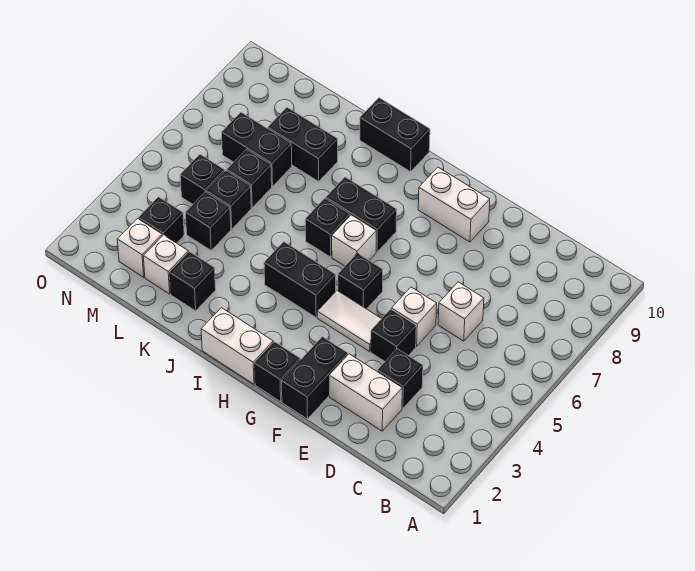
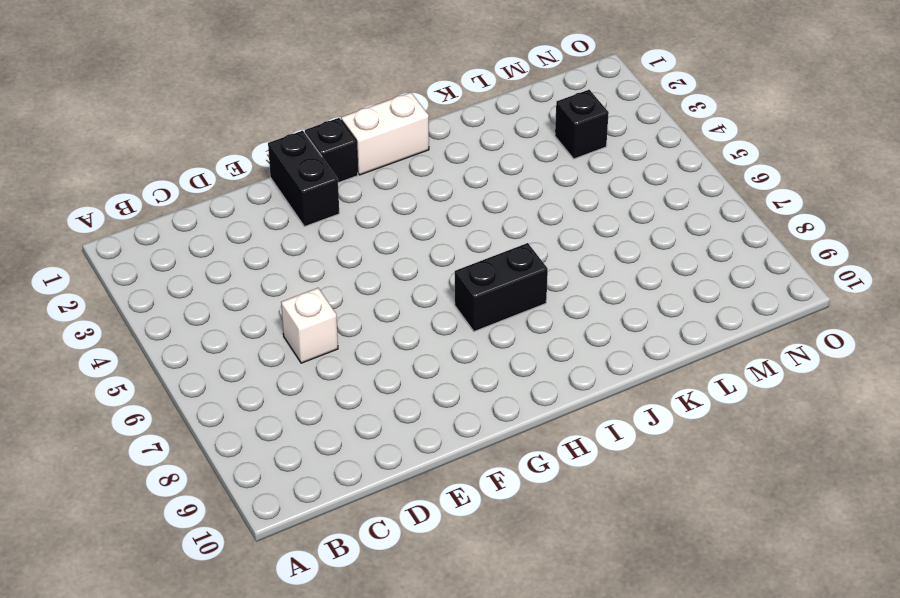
none -> white 1x2 brick [330,354,402,431]
none -> black 1x1 brick [377,349,423,408]
none -> black 1x1 brick [371,309,416,361]

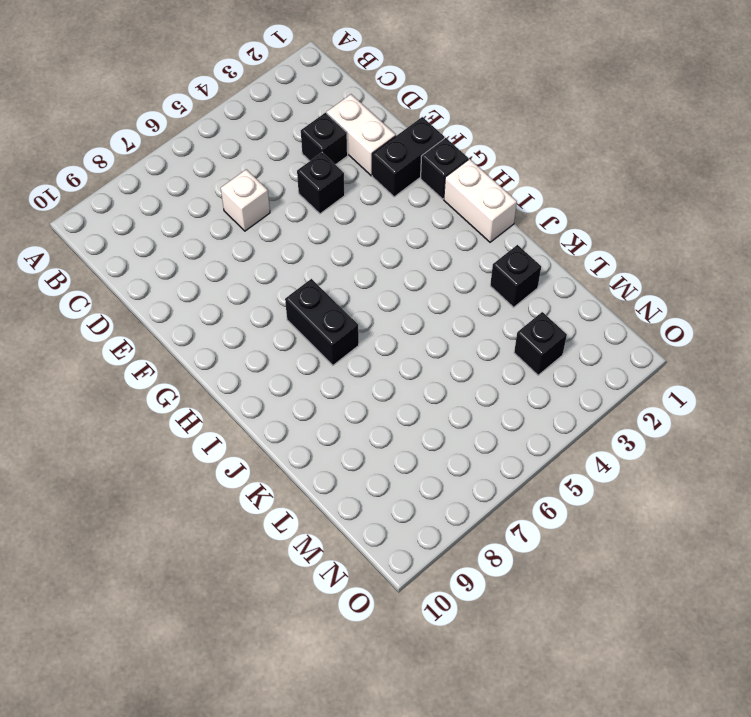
none -> white 1x1 brick [391,287,437,346]
none -> white 1x2 tile [317,291,381,352]
none -> white 1x2 brick [418,167,490,242]

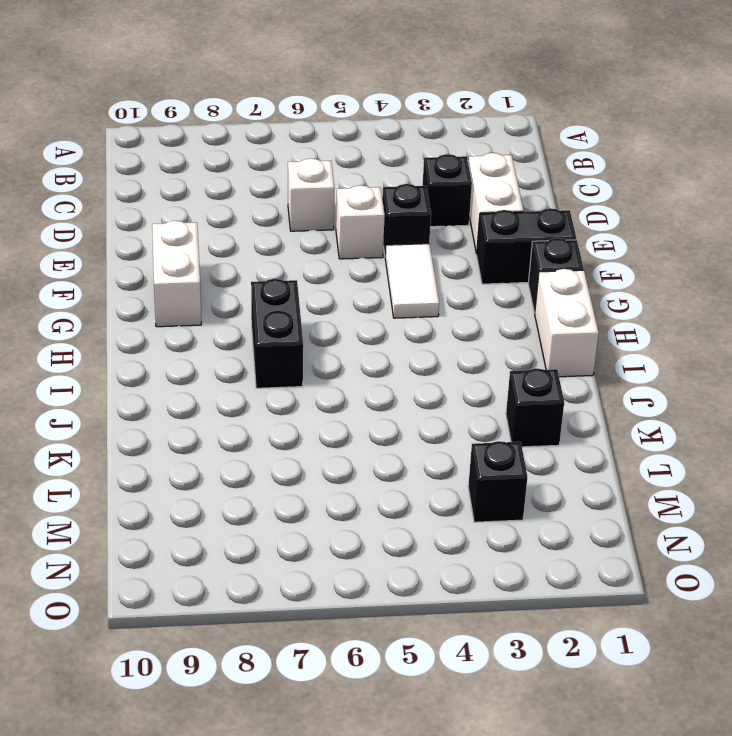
none -> black 1x1 brick [338,253,383,309]
none -> black 1x2 brick [264,242,336,317]
none -> white 1x1 brick [332,215,376,266]

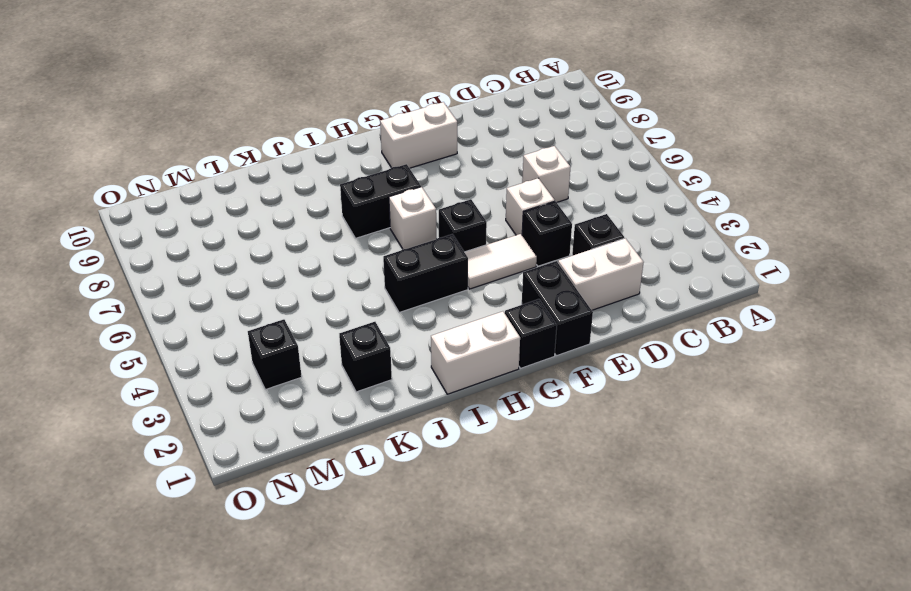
none -> black 1x1 brick [305,199,350,257]
none -> black 1x2 brick [360,98,430,172]
none -> black 1x2 brick [268,108,338,181]

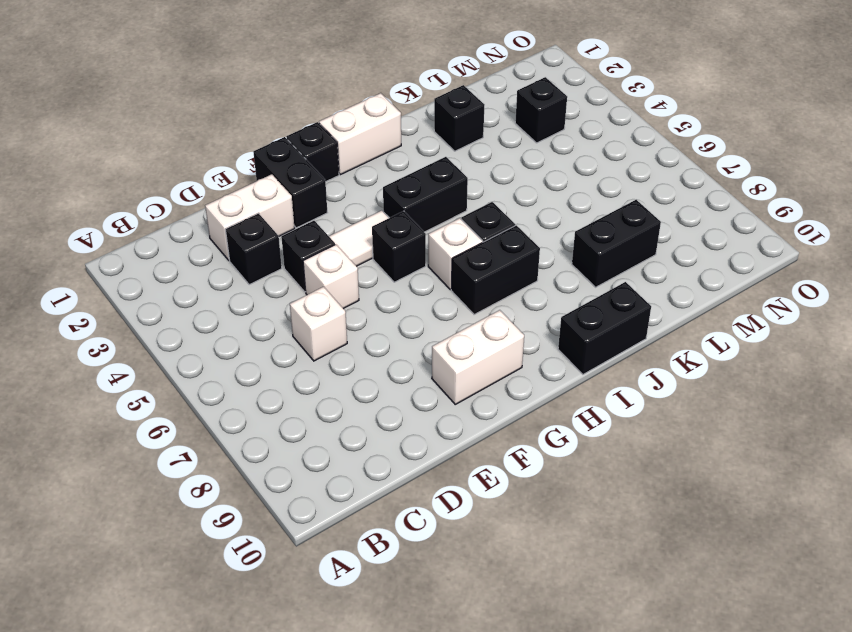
none -> white 1x1 brick [143,235,188,294]
none -> black 1x1 brick [185,192,231,250]
none -> black 1x1 brick [206,171,251,229]

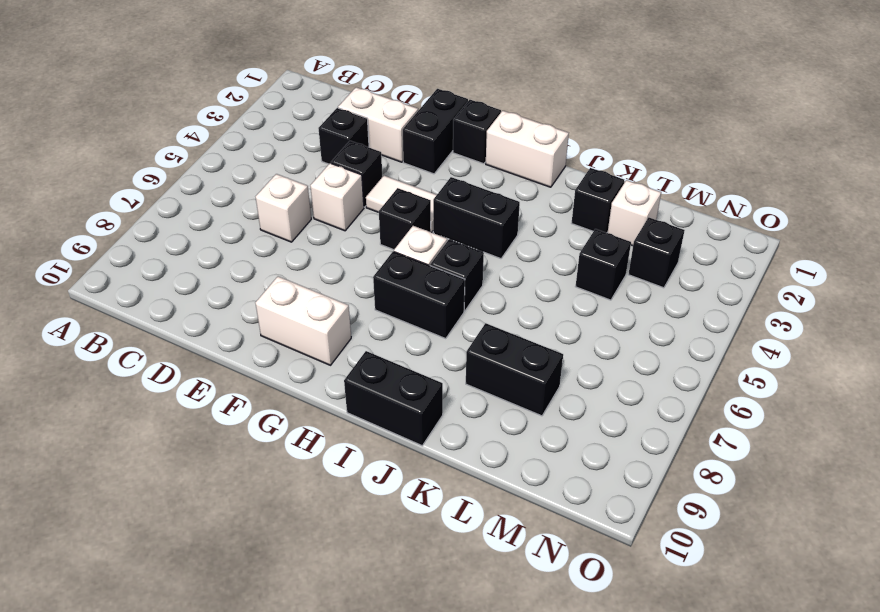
none -> black 1x1 brick [206,171,251,229]
none -> black 1x1 brick [227,149,272,207]
none -> black 1x2 brick [221,112,292,186]

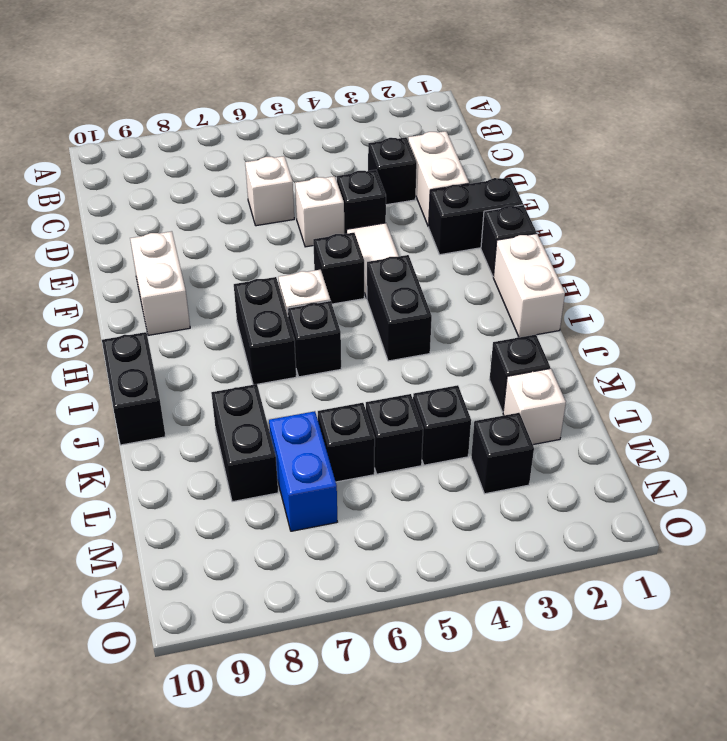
blue 1x2 brick [269,411,337,531] -> black 1x2 brick [221,112,292,186]
none -> white 1x1 brick [117,219,162,277]
none -> black 1x1 brick [180,154,225,204]

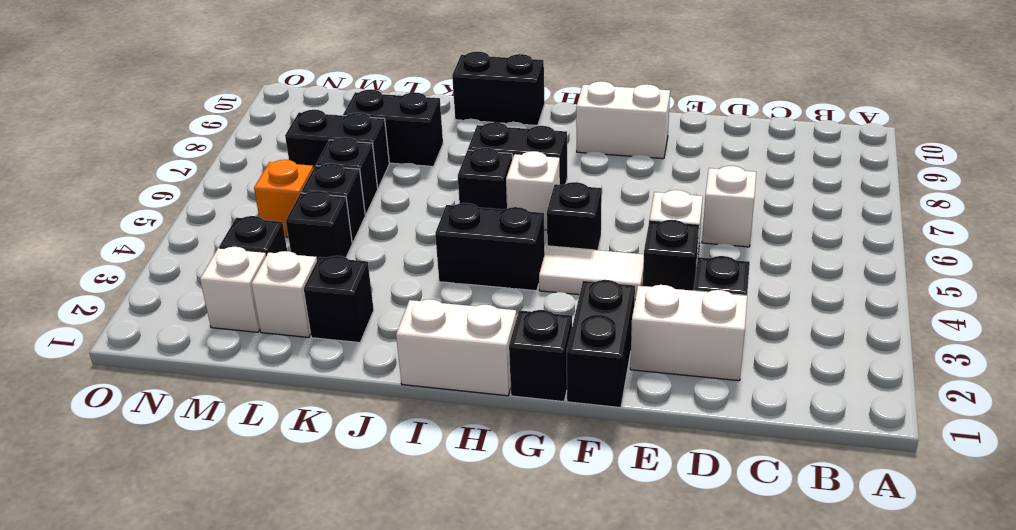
orange 1x1 brick [254,160,314,237] -> black 1x1 brick [180,154,225,204]

